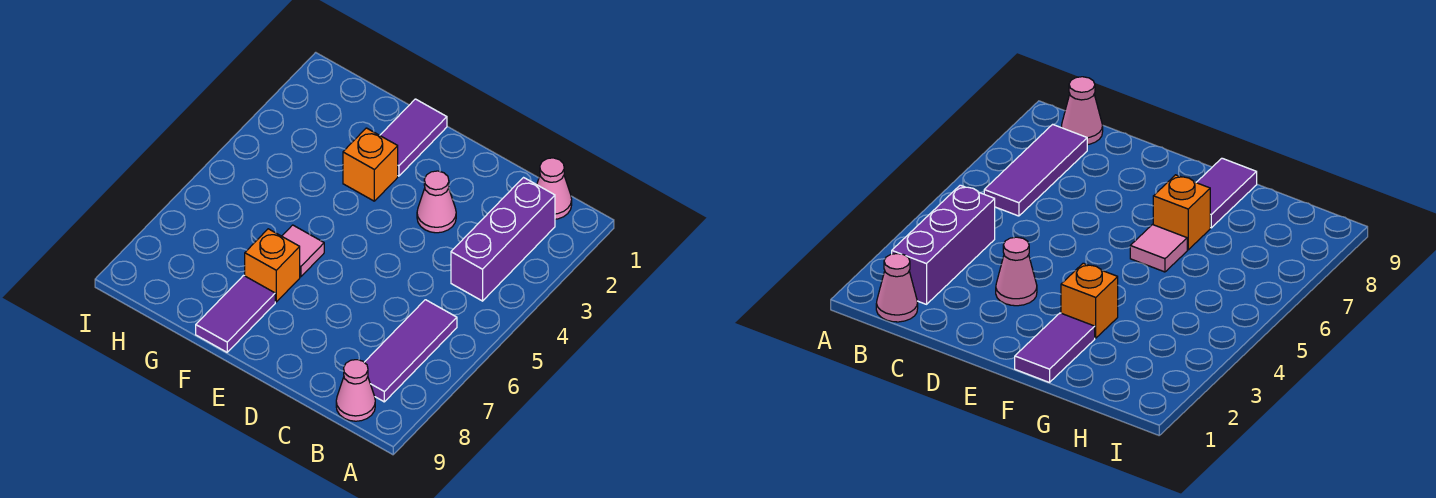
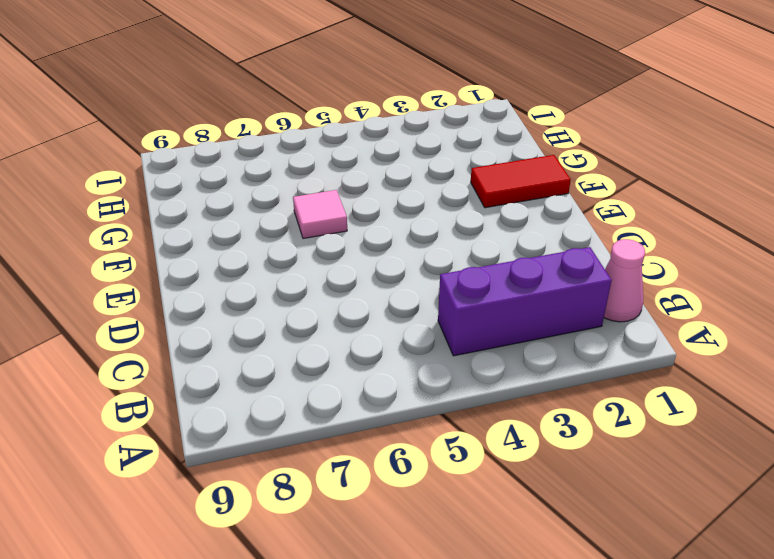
red 1x2 tile [471,155,571,208] -> purple 1x2 tile [380,99,447,176]
none -> purple 1x3 tile [364,300,457,402]
none -> pink 1x1 cone [336,360,375,421]

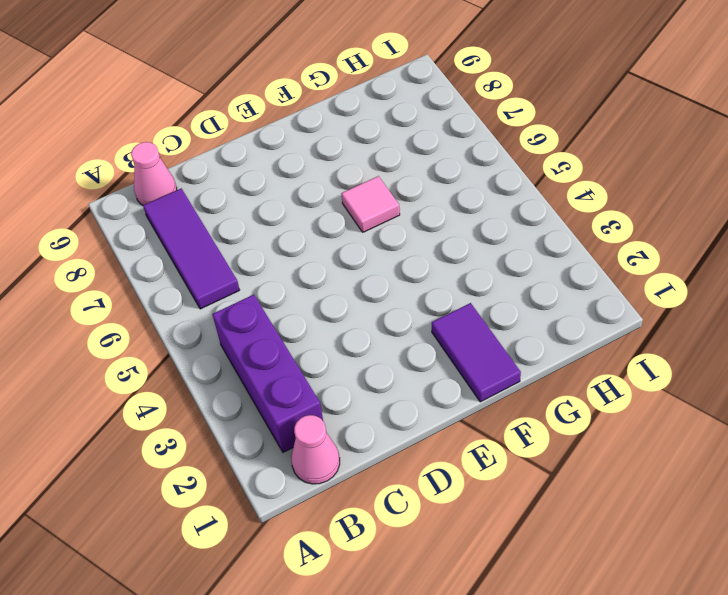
none -> pink 1x1 cone [417,171,456,233]
none -> orange 1x1 brick [343,128,398,201]

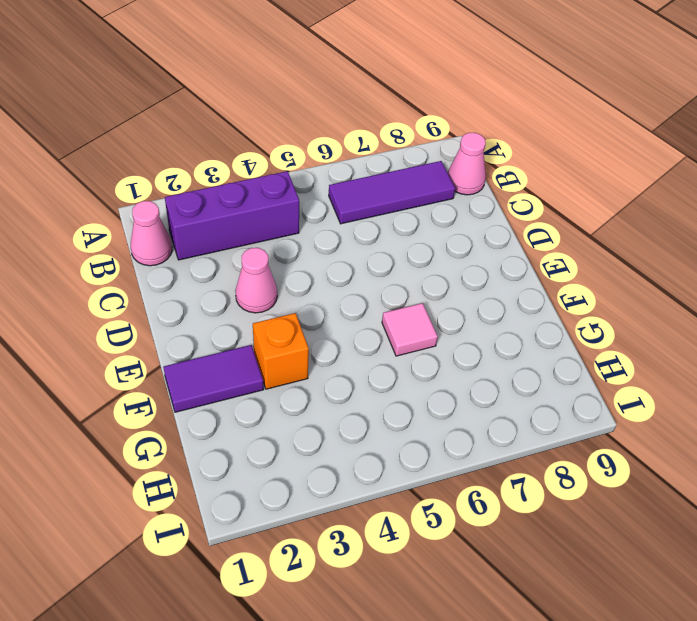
none -> orange 1x1 brick [245,229,300,302]
none -> purple 1x2 tile [196,275,275,352]

